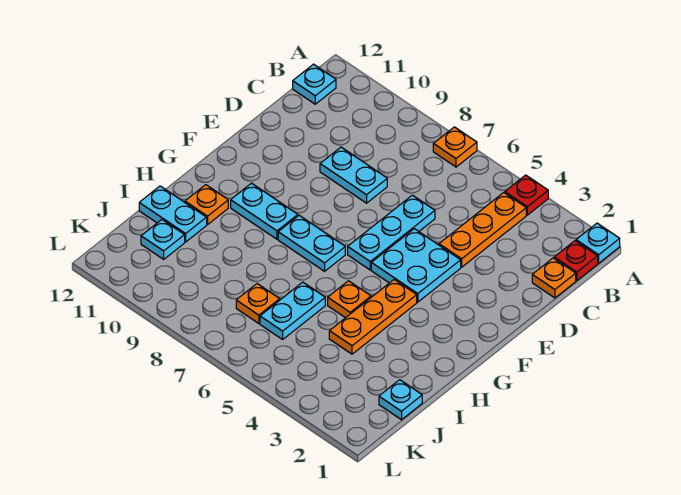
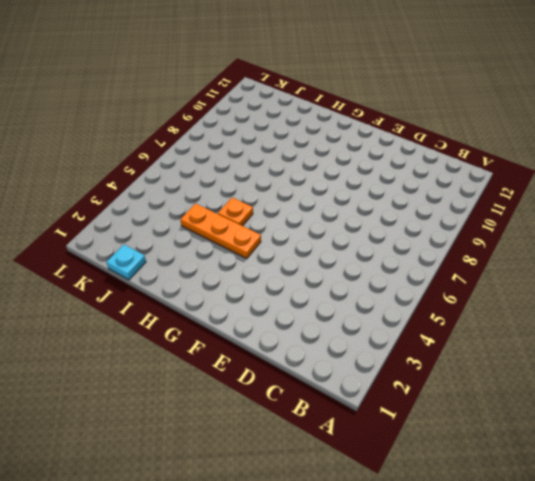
none -> cyan 1x1 plate [576,223,620,263]
none -> red 1x1 plate [505,175,548,215]
none -> orange 1x1 plate [433,127,477,167]

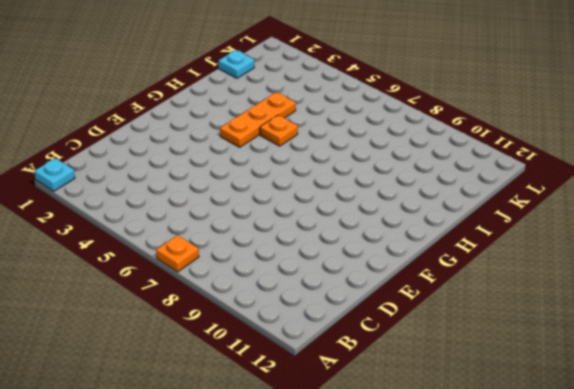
none -> red 1x1 plate [505,175,548,215]
none -> red 1x1 plate [554,241,598,281]
none -> orange 1x3 plate [439,193,526,267]

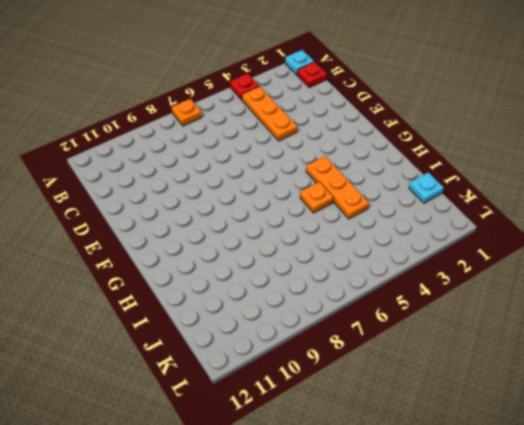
none -> cyan 1x1 plate [293,64,336,104]
none -> orange 1x1 plate [532,258,576,298]
none -> cyan 1x3 plate [348,195,435,270]

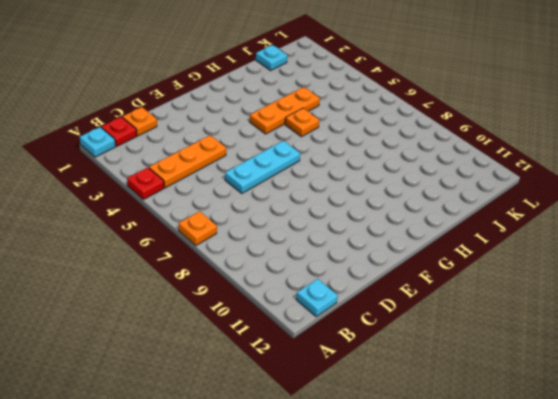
none -> cyan 1x2 plate [320,147,387,203]
none -> cyan 2x2 plate [371,229,461,302]
none -> cyan 1x2 plate [278,215,345,271]

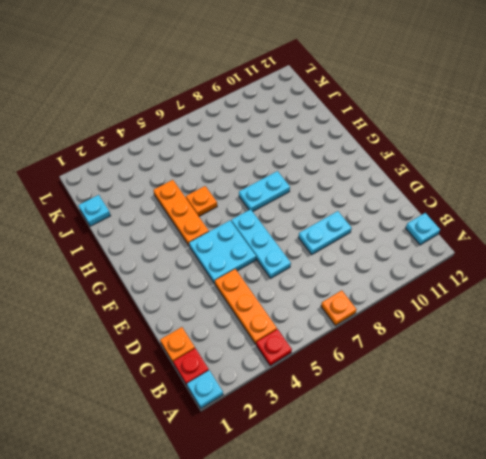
none -> cyan 1x2 plate [231,183,298,239]
none -> orange 1x1 plate [185,185,228,225]
none -> cyan 1x2 plate [260,282,325,339]

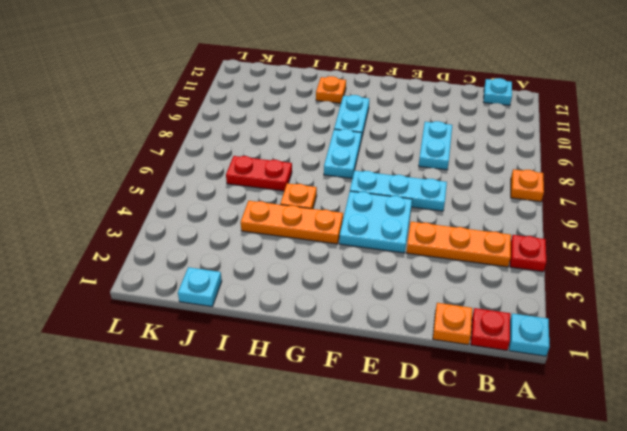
red 1x2 plate [226,156,292,191] -> cyan 1x2 plate [260,282,325,339]
none -> cyan 1x2 plate [139,186,207,242]
none -> orange 1x1 plate [236,284,280,324]
none -> cyan 1x1 plate [141,220,185,259]

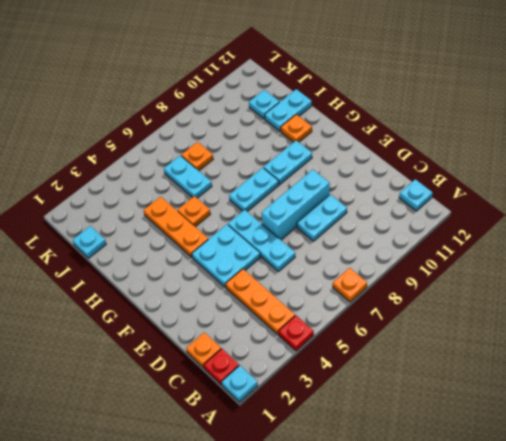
cyan 1x3 brick [261,170,330,240] -> none

